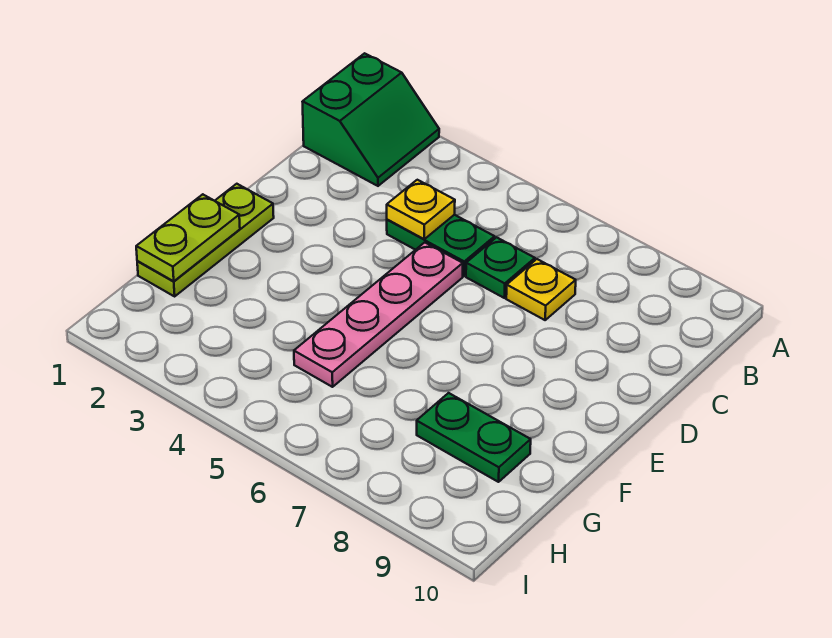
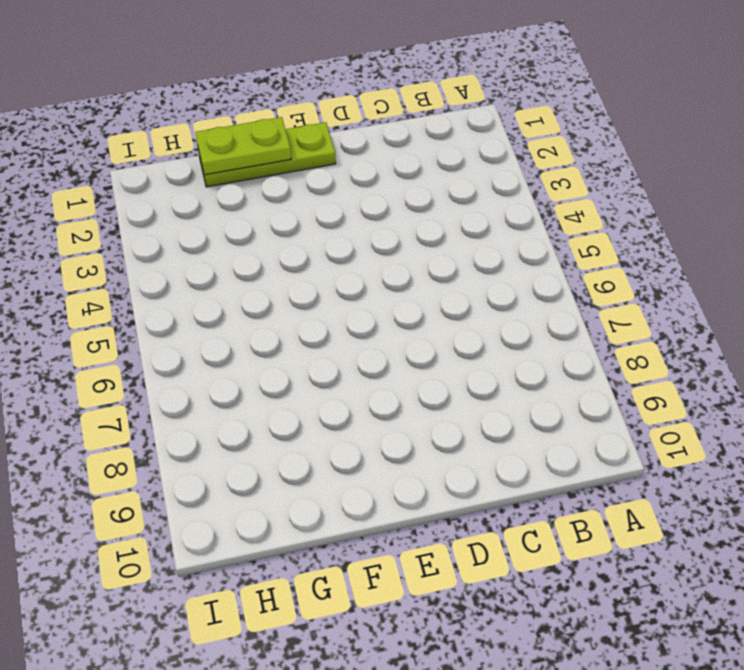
none -> green 2x2 slope [302,53,439,186]
none -> green 1x2 plate [387,215,495,276]

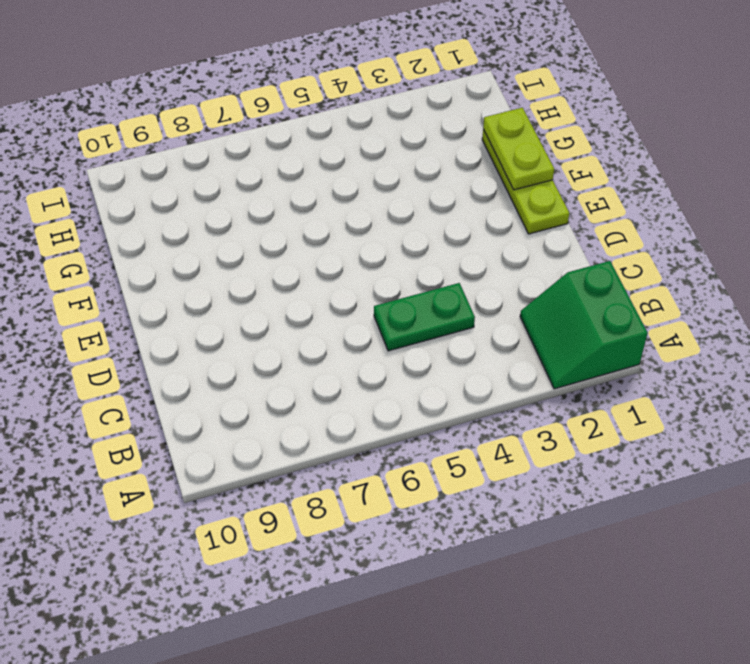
none -> green 1x1 plate [466,237,535,298]
none -> yellow 1x1 plate [506,259,576,320]

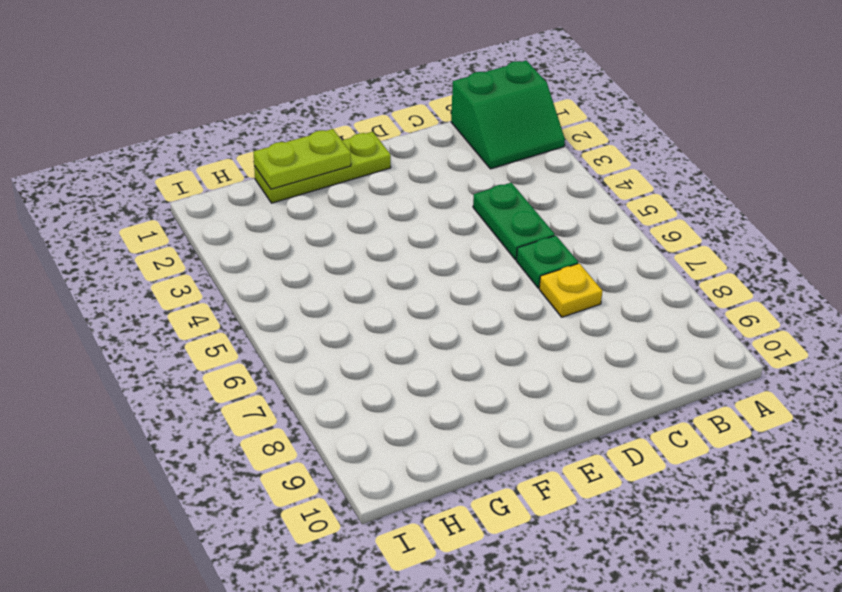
none -> pink 1x4 plate [294,242,463,387]
none -> green 1x2 plate [417,393,531,482]

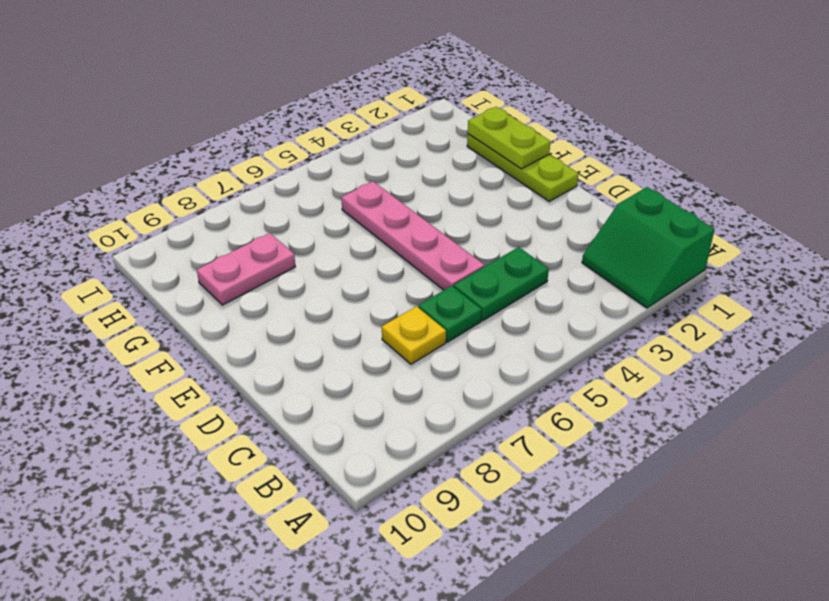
pink 1x2 plate [197,233,295,305] -> green 1x2 plate [417,393,531,482]
none -> yellow 1x1 plate [387,180,455,239]

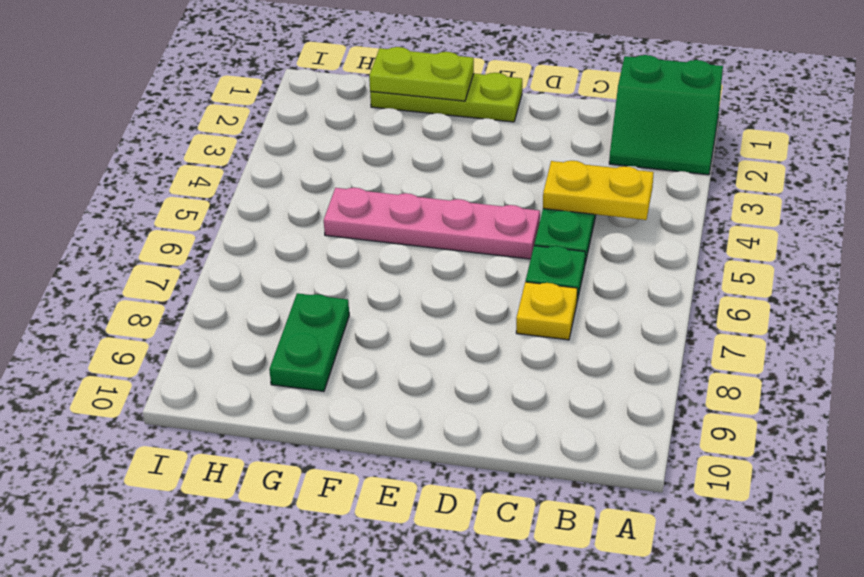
yellow 1x2 plate [543,161,654,220] -> yellow 1x1 plate [387,180,455,239]

